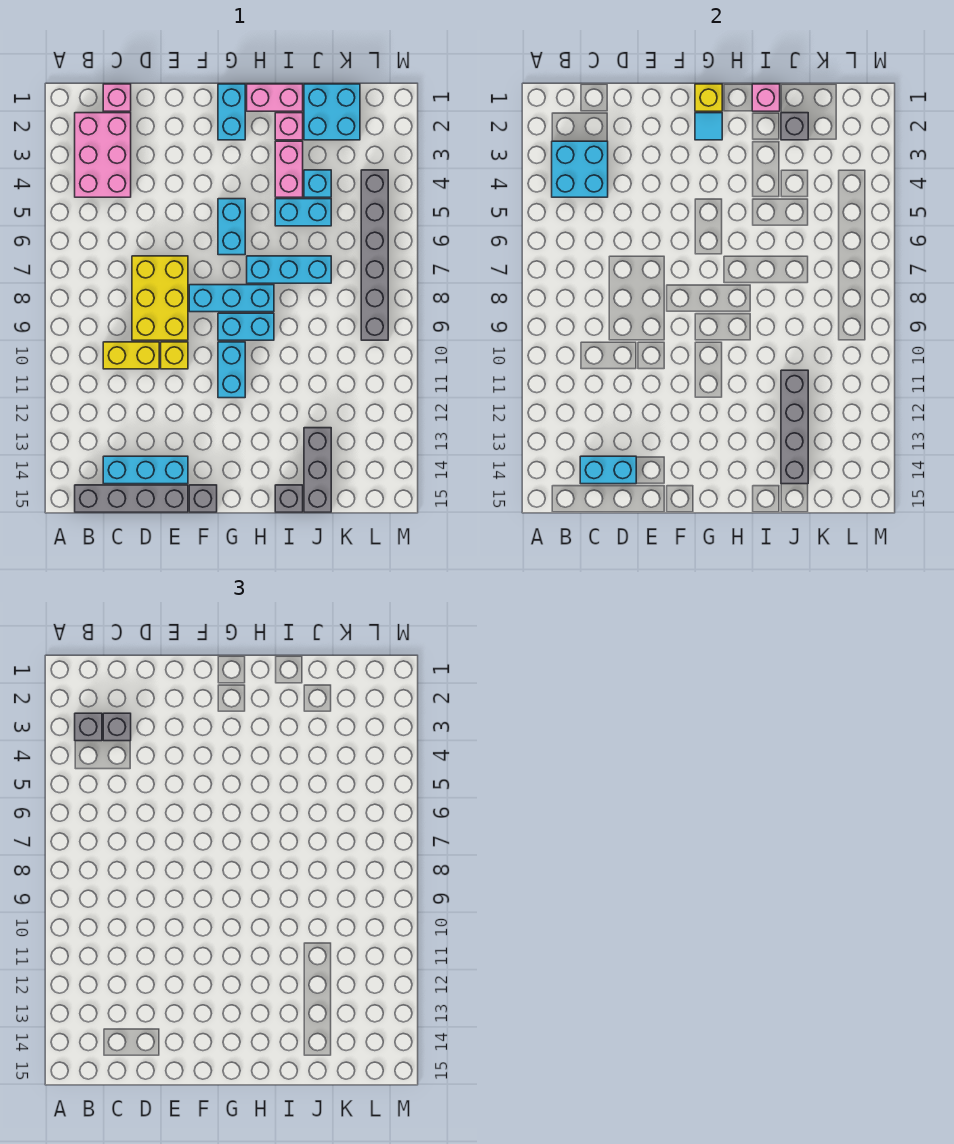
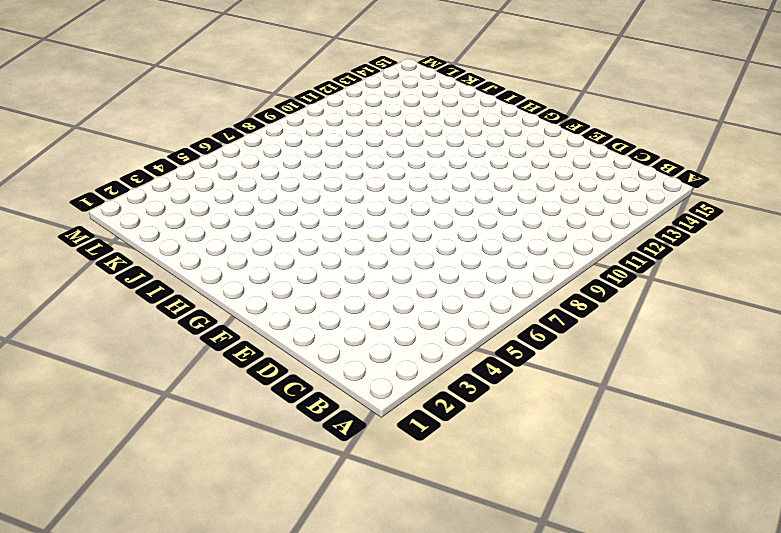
none -> pink 2x3 brick [75,113,131,197]
none -> grey 1x4 brick [75,485,188,512]
none -> pink 1x1 brick [103,84,131,111]
none -> yellow 1x2 brick [103,342,159,369]

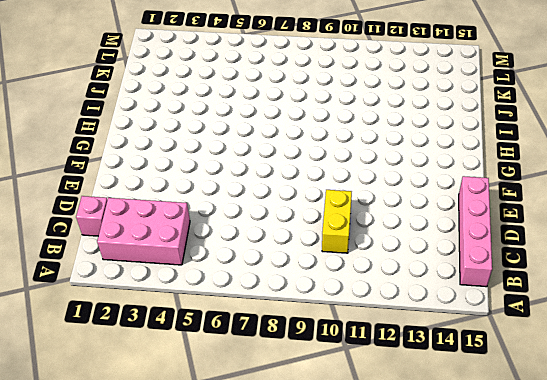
pink 1x4 brick [459,176,492,287] -> grey 1x4 brick [75,485,188,512]
none -> cyan 1x3 brick [103,456,188,484]
none -> yellow 2x3 brick [132,256,188,340]
none -> yellow 1x1 brick [161,342,188,369]
none -> cyan 1x3 brick [189,285,274,312]

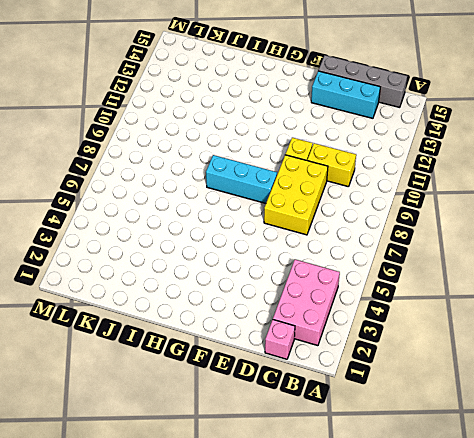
none -> grey 1x1 brick [189,485,217,512]
none -> cyan 1x2 brick [218,84,245,140]
none -> cyan 1x2 brick [218,199,245,255]
none -> cyan 1x2 brick [218,313,274,340]

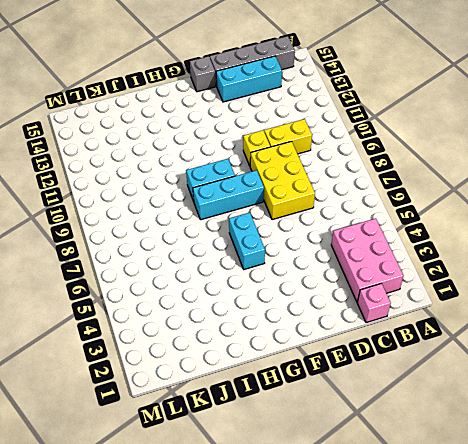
none -> cyan 1x2 brick [218,84,245,140]
none -> cyan 1x2 brick [218,342,245,398]
none -> pink 1x2 brick [247,84,303,111]
none -> cyan 1x3 brick [247,256,331,283]

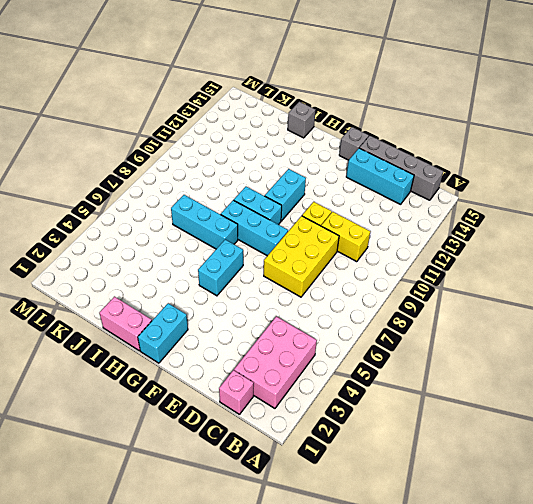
none -> pink 1x1 brick [275,113,303,140]
none -> pink 1x2 brick [275,141,303,197]
none -> cyan 1x2 brick [275,199,331,226]
none -> cyan 2x2 brick [304,84,360,140]

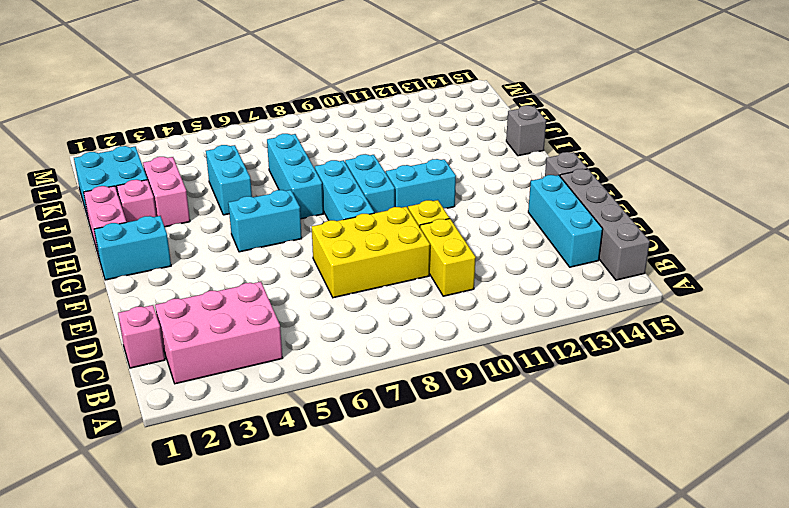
pink 1x2 brick [143,157,190,227] -> pink 1x2 brick turned to [275,141,303,197]
none -> cyan 1x1 brick [304,170,331,197]
none -> grey 1x3 brick [304,428,331,512]
none -> grey 1x6 brick [361,170,388,340]
none -> cyan 2x2 brick [552,141,608,197]

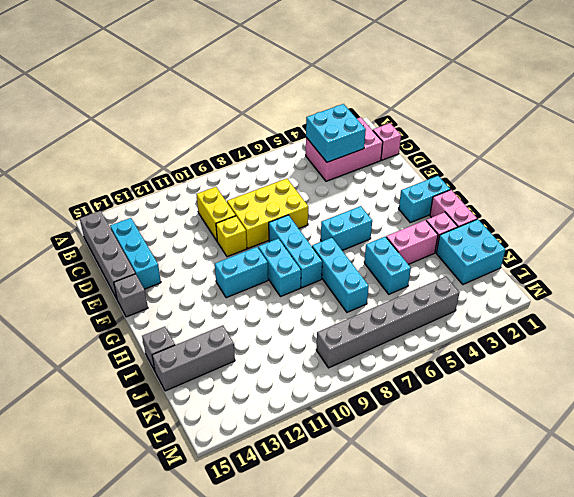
none -> cyan 1x1 brick [304,170,331,197]
none -> cyan 1x2 brick [580,456,636,484]
none -> yellow 1x1 brick [695,84,722,111]
none -> cyan 1x1 tile [695,113,722,140]

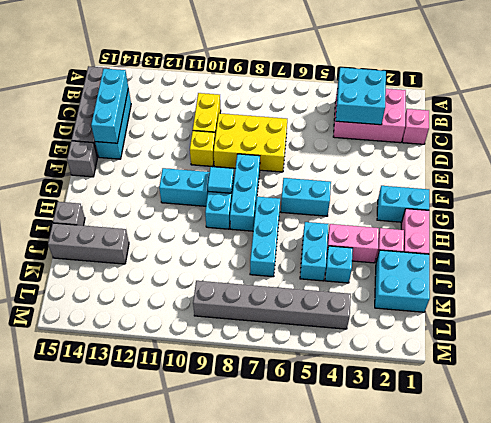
cyan 1x3 brick [91,69,128,143] -> cyan 1x2 brick [580,456,636,484]
cyan 1x1 tile [208,167,234,193] -> cyan 1x1 tile moved to [695,113,722,140]
none -> yellow 1x1 brick [695,84,722,111]
none -> pink 1x1 brick [752,84,780,111]
none -> grey 1x1 brick [781,113,808,140]
none -> grey 1x4 brick [781,370,808,484]

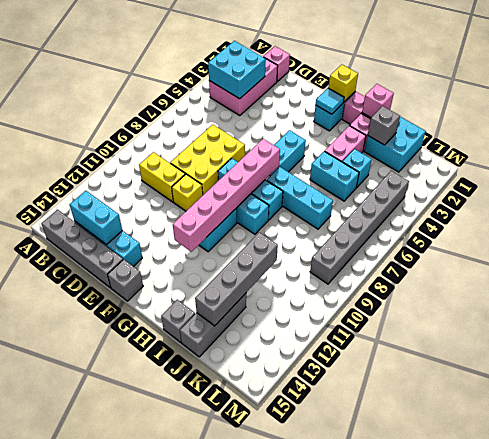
pink 1x6 brick [173,139,280,252] -> none
none -> grey 1x1 brick [75,713,102,741]
none -> grey 1x1 brick [103,713,131,741]

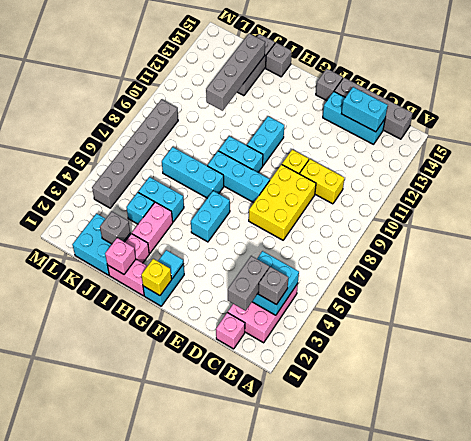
grey 1x2 brick [228,256,269,311] -> grey 1x1 brick [103,713,131,741]

